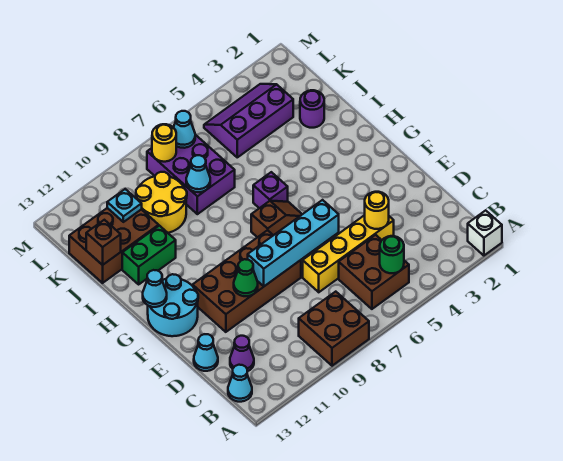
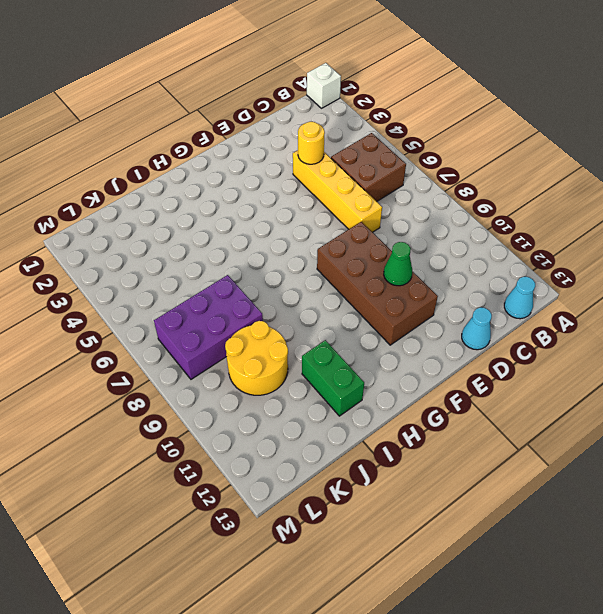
none -> brown 2x2 brick [299,292,369,366]
none -> purple 1x1 cone [230,336,254,371]
none -> cyan 2x2 round brick [148,274,198,336]

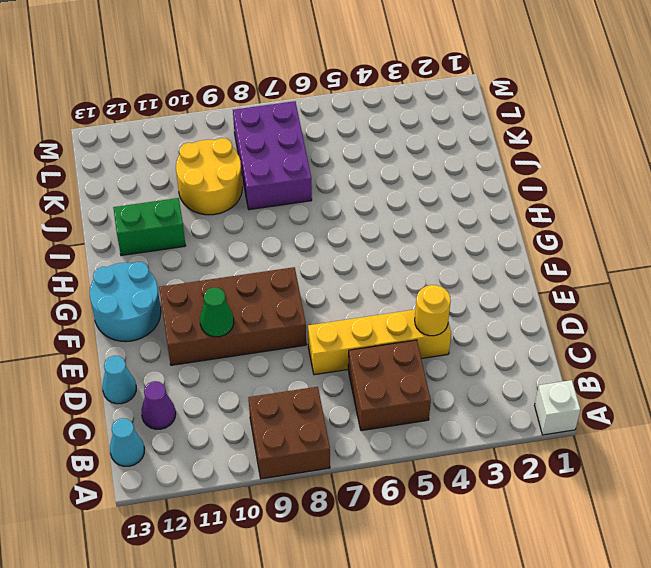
none -> brown 1x2 slope [251,201,302,237]
none -> purple 1x1 brick [253,172,288,208]
none -> purple 1x1 round brick [300,90,324,128]

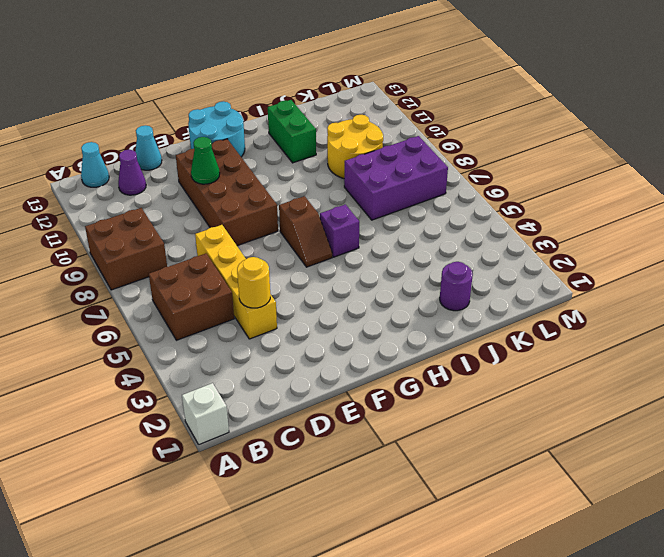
none -> brown 2x3 brick [69,208,159,283]
none -> purple 2x3 slope [204,84,293,157]
none -> green 1x1 round brick [380,236,404,273]

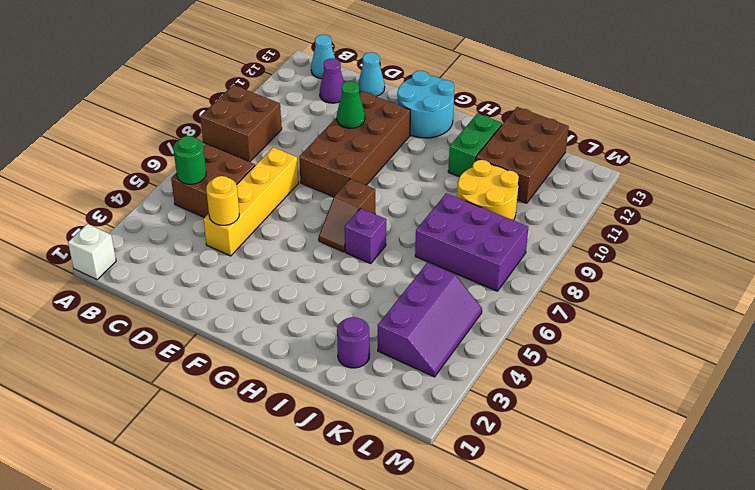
none -> cyan 1x4 brick [248,200,339,286]
none -> cyan 1x1 cone [143,270,167,307]
none -> cyan 1x1 cone [186,155,210,192]

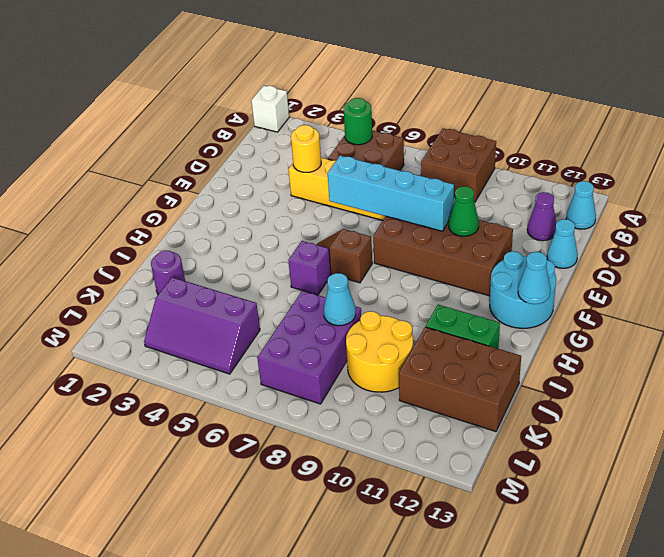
none -> brown 1x1 brick [86,220,121,265]
none -> cyan 1x1 plate [107,189,142,222]
none -> cyan 1x1 cone [173,111,195,148]

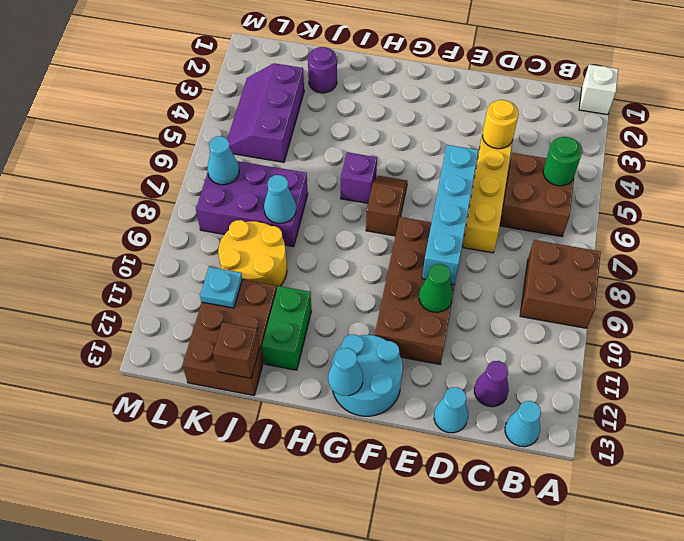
none -> yellow 1x1 round brick [152,124,176,162]

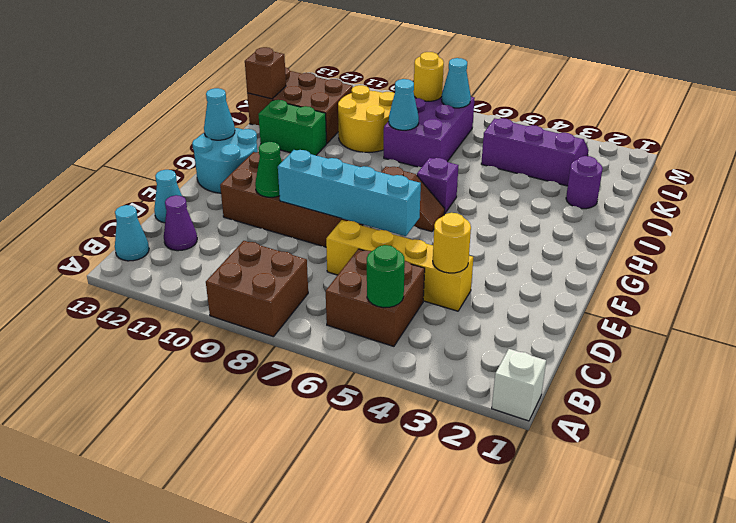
none -> cyan 1x1 plate [107,189,142,222]

